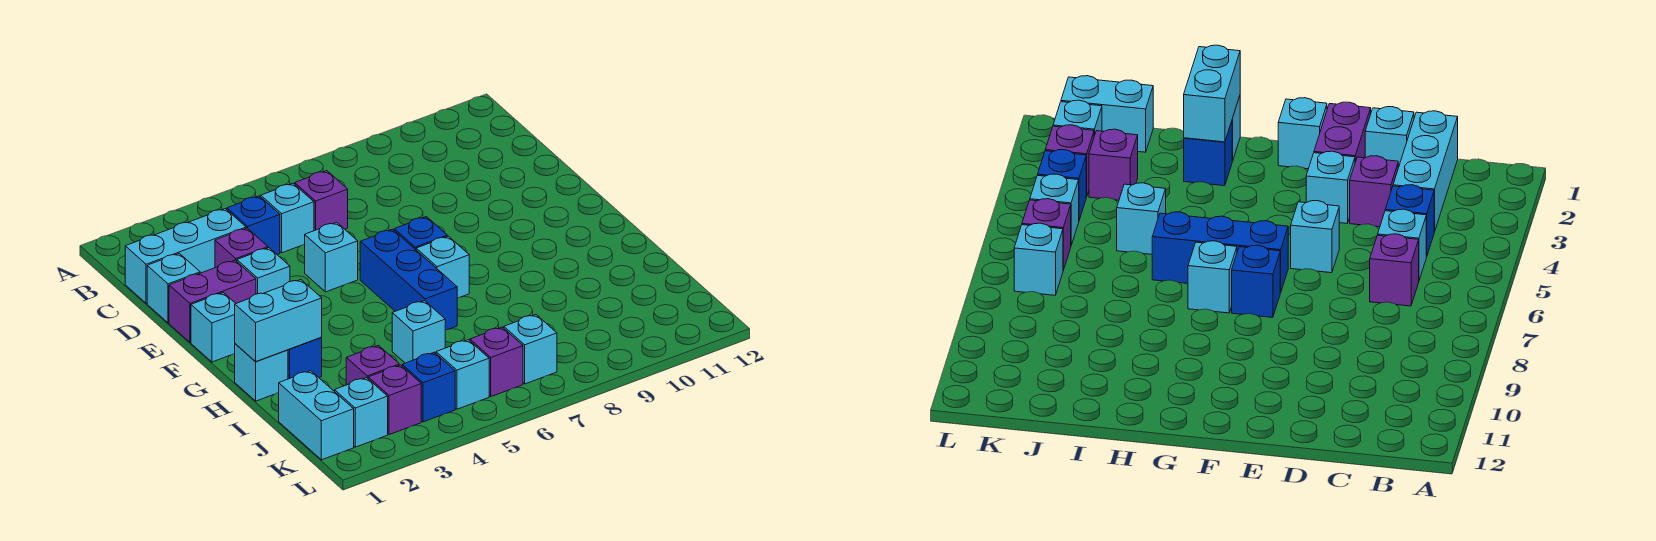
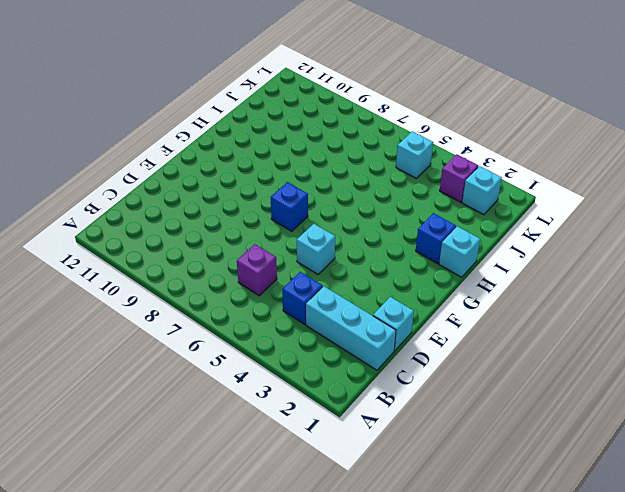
none -> cyan 1x1 brick [261,183,314,253]
none -> purple 1x1 brick [215,228,268,268]
none -> purple 1x2 brick [169,260,256,342]

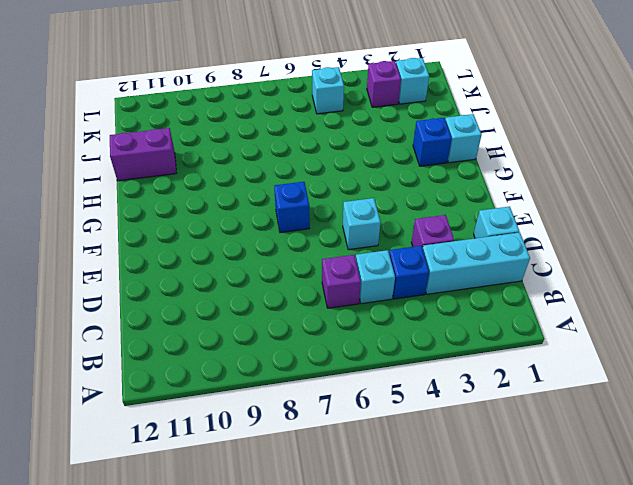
purple 1x2 brick [110,128,176,181] -> purple 1x2 brick moved to [169,260,256,342]
none -> cyan 1x1 brick [237,248,290,294]
none -> cyan 1x1 brick [191,293,236,362]
none -> blue 1x3 brick [360,229,457,330]

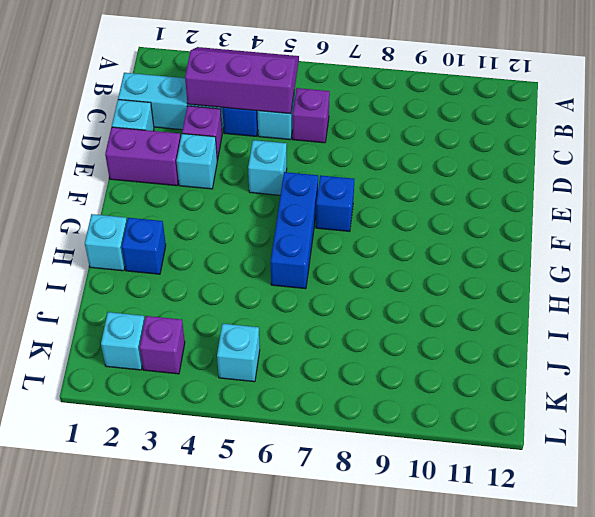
purple 2x3 slope [185,47,299,114] -> none
none -> cyan 1x1 brick [191,293,236,362]
none -> cyan 1x1 brick [416,236,469,298]
none -> cyan 1x1 brick [392,301,445,363]

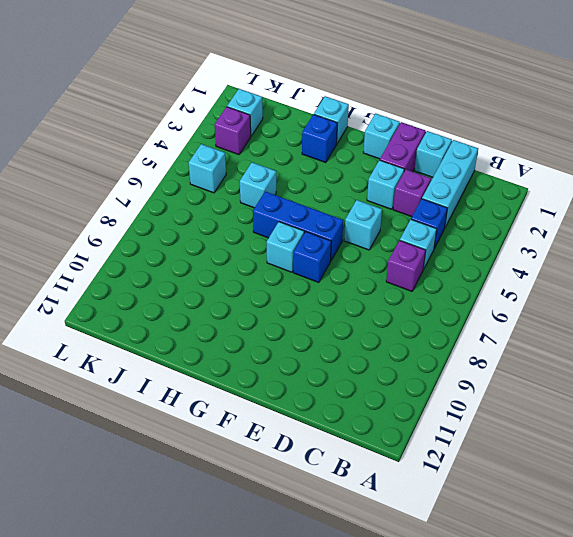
none -> cyan 1x2 brick [279,371,354,460]
none -> purple 1x1 brick [346,346,399,385]
none -> blue 1x1 brick [402,352,455,422]

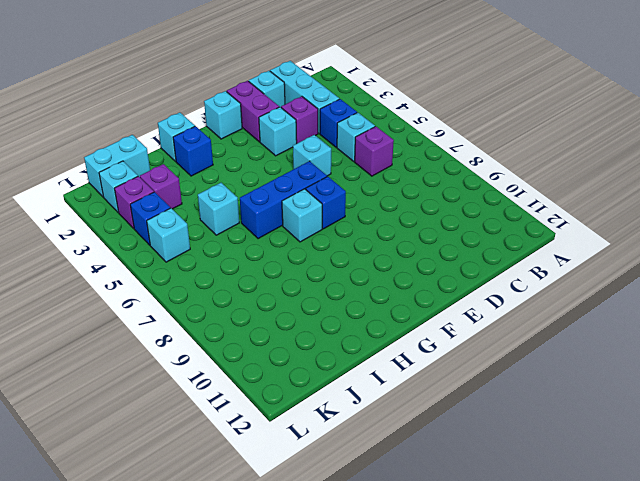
none -> purple 1x1 brick [470,327,523,397]
none -> cyan 1x1 brick [504,315,557,384]
none -> cyan 1x2 brick [235,280,322,362]

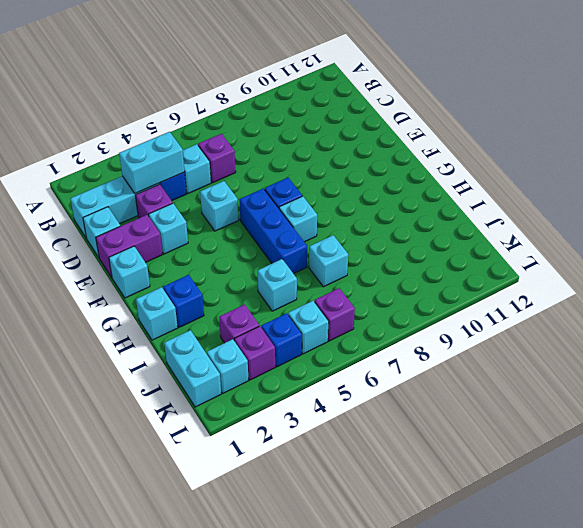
cyan 1x2 brick [119,132,185,193] -> cyan 1x2 brick moved to [235,280,322,362]
cyan 1x1 brick [309,235,348,287] -> cyan 1x1 brick moved to [504,315,557,384]

